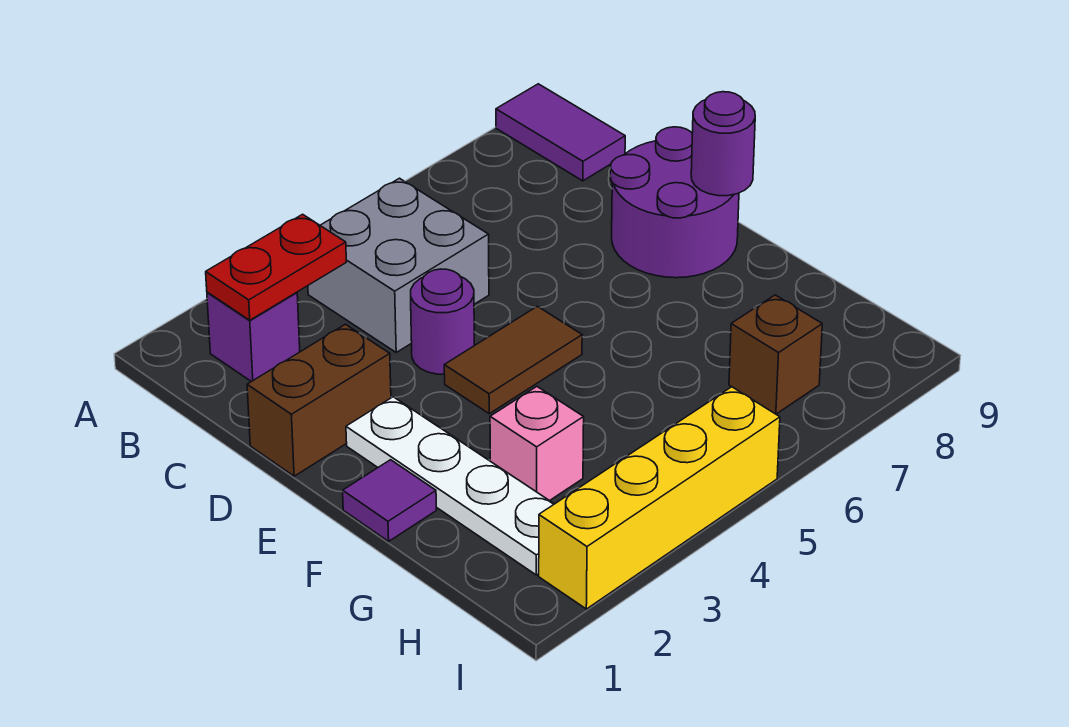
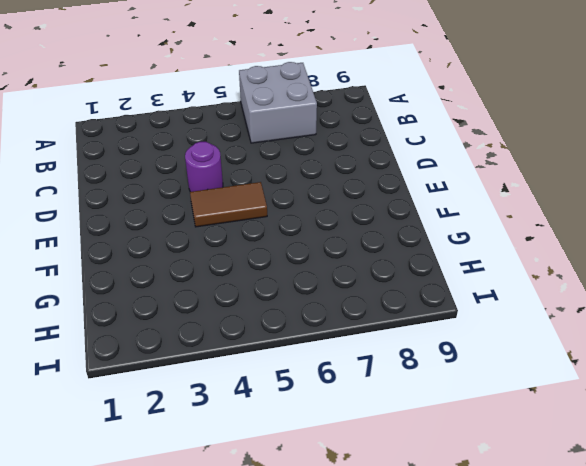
grey 2x2 brick [239,62,317,143] -> grey 2x2 brick moved to [308,178,489,352]
none -> purple 1x2 tile [496,84,625,181]
none -> purple 1x1 brick [207,292,300,382]
none -> brown 1x2 brick [247,324,391,476]

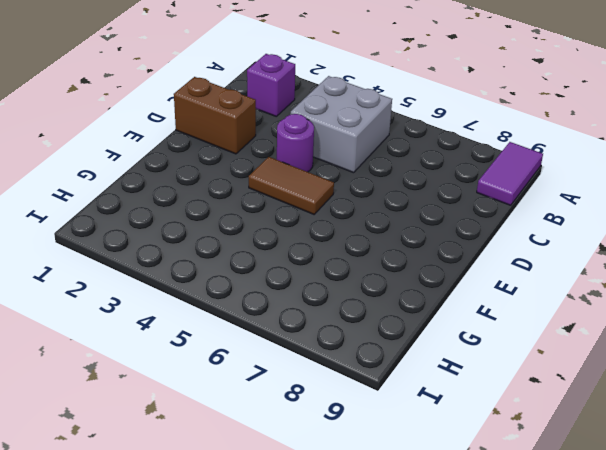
none -> purple 2x2 round brick [610,127,739,278]
none -> white 1x4 plate [346,397,554,575]
none -> purple 1x1 tile [343,460,436,541]

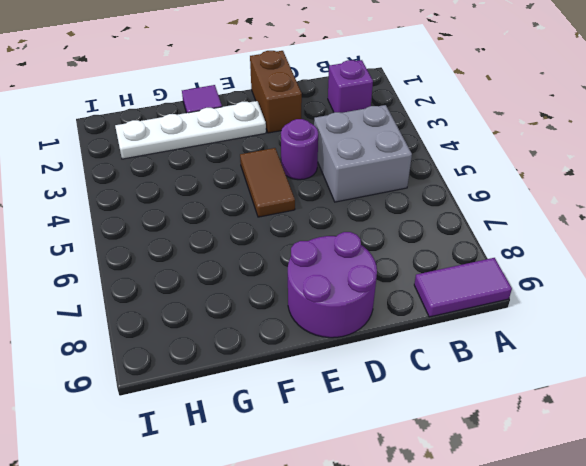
none -> pink 1x1 brick [490,387,584,501]
none -> brown 1x1 brick [729,295,822,414]
none -> yellow 1x4 brick [539,387,780,609]

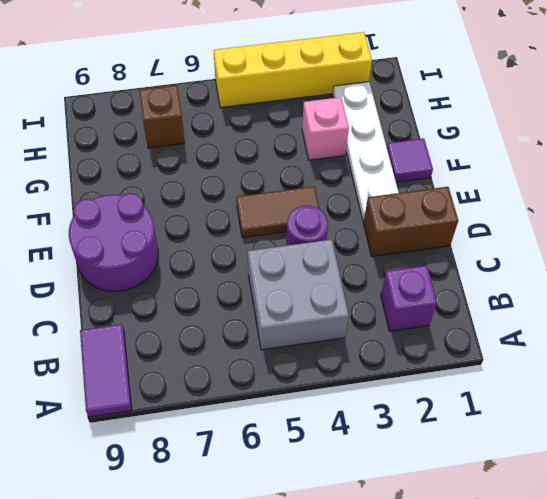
none -> red 1x2 plate [206,214,346,320]
none -> purple 1x1 round brick [691,92,755,196]

